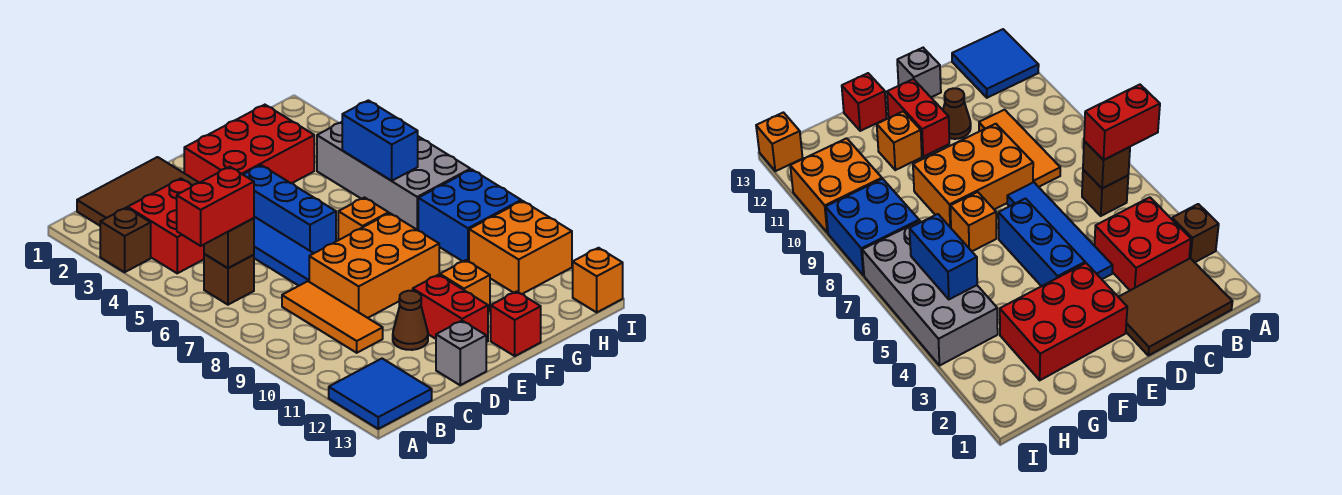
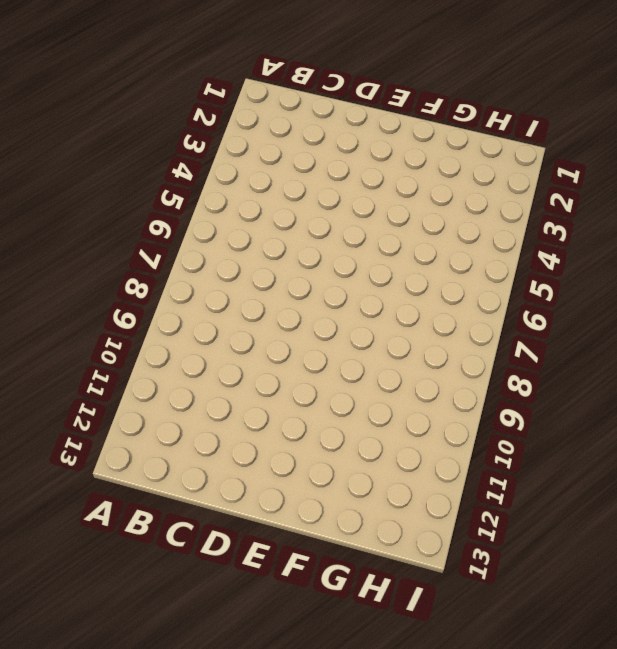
none -> brown 1x1 brick [100,208,151,272]
none -> blue 2x2 tile [329,359,432,429]
none -> brown 2x3 tile [77,157,199,226]

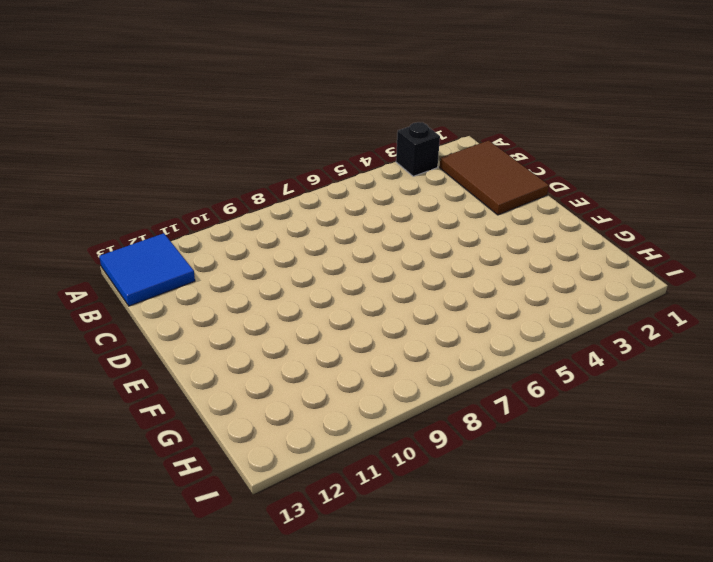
black 1x1 brick [396,122,440,176] -> brown 1x1 brick [100,208,151,272]
none -> red 2x2 brick [128,179,204,273]
none -> brown 1x1 brick [204,254,254,305]
none -> orange 1x3 tile [282,281,383,353]

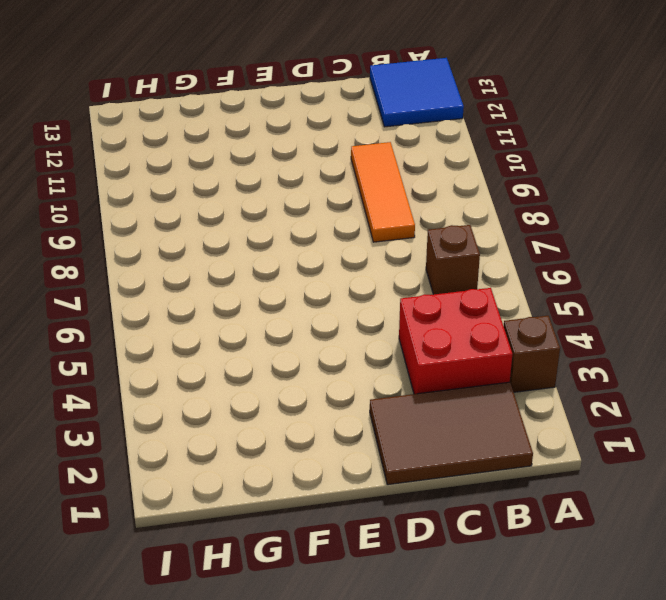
none -> blue 1x4 tile [254,217,314,286]
none -> orange 2x3 brick [309,213,439,318]
none -> brown 1x1 cone [393,291,428,350]

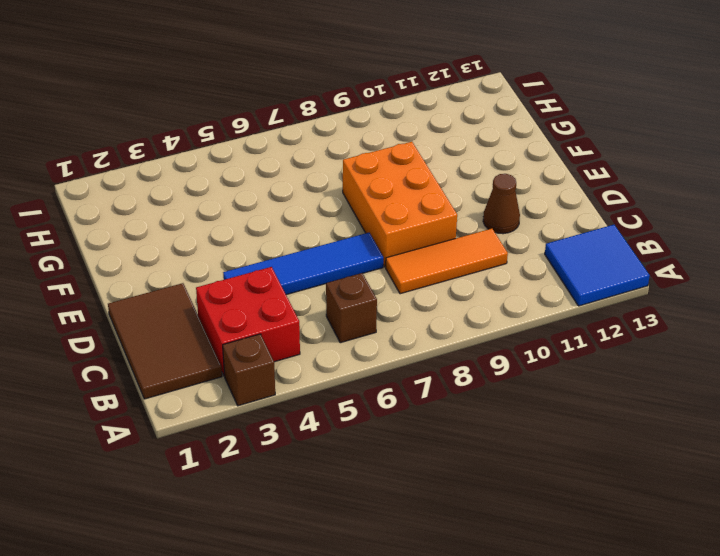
none -> grey 1x1 brick [436,321,486,385]
none -> red 2x3 brick [184,105,314,183]
none -> blue 1x3 brick [243,165,336,253]

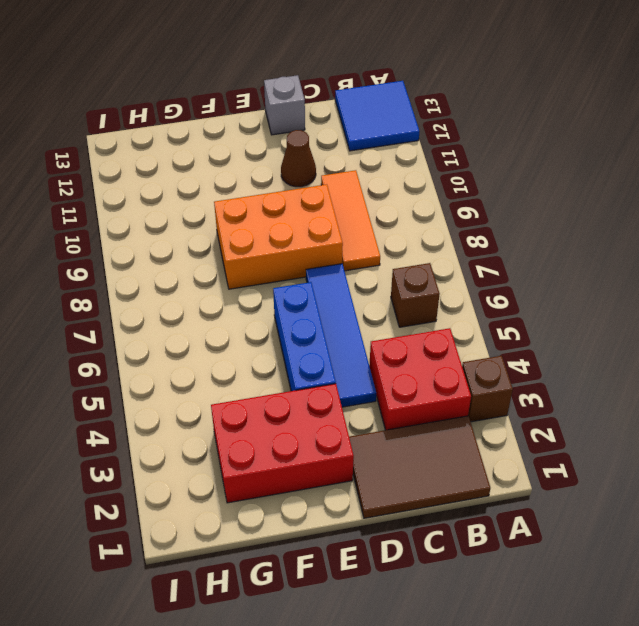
none -> red 1x2 brick [413,275,488,342]
none -> orange 1x1 brick [338,197,389,240]
none -> orange 1x1 brick [440,260,490,312]

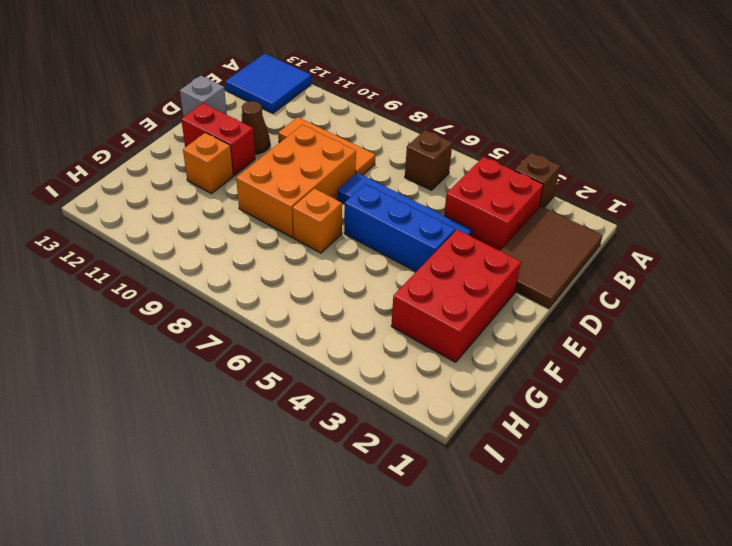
none -> red 1x1 brick [491,291,541,356]
none -> grey 2x4 brick [317,122,470,230]
none -> blue 2x2 brick [418,169,521,262]

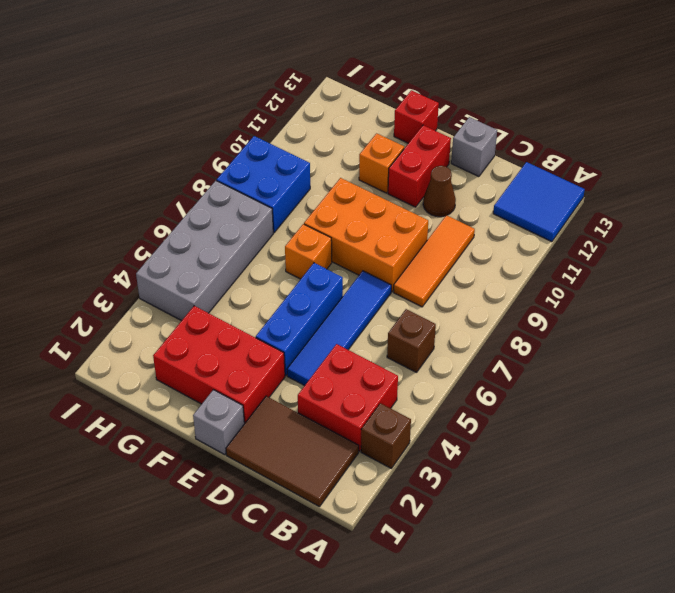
grey 1x1 brick [193,390,244,455] -> none
none -> orange 2x2 brick [469,201,572,294]
none -> orange 1x1 brick [573,248,623,312]
none -> brown 1x1 brick [204,218,254,268]

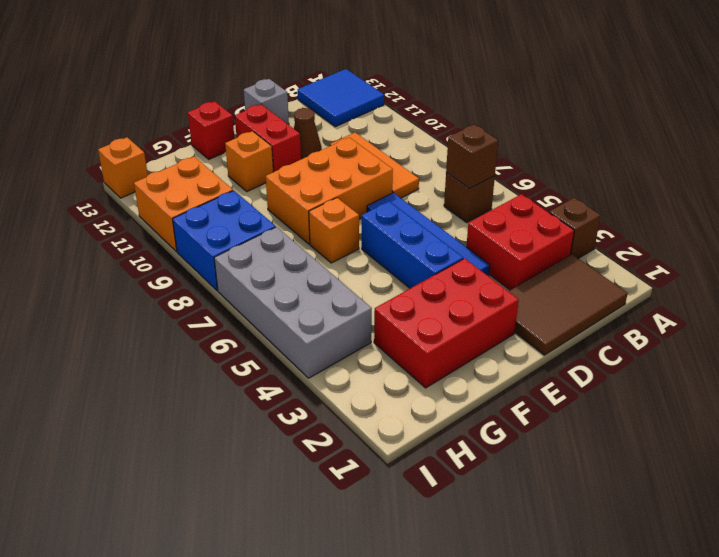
none -> blue 1x2 brick [342,100,418,181]
none -> red 1x2 brick [177,167,254,246]

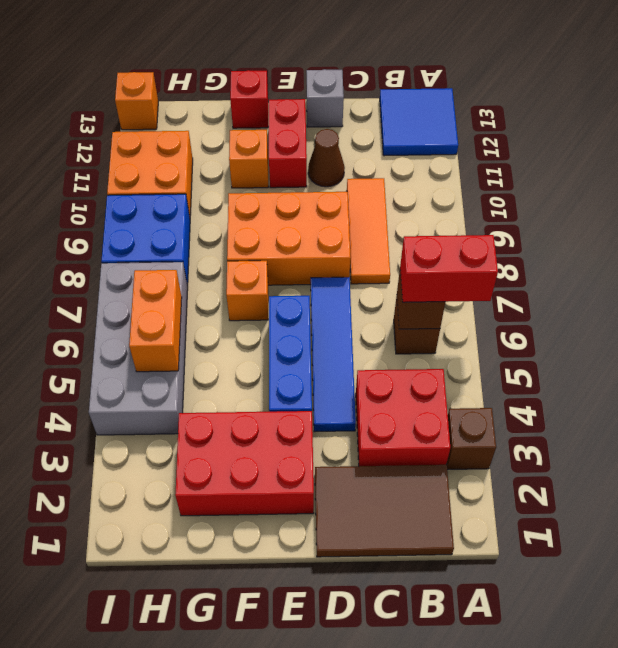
orange 1x2 brick [129,270,182,372] -> blue 1x2 brick [342,100,418,181]

